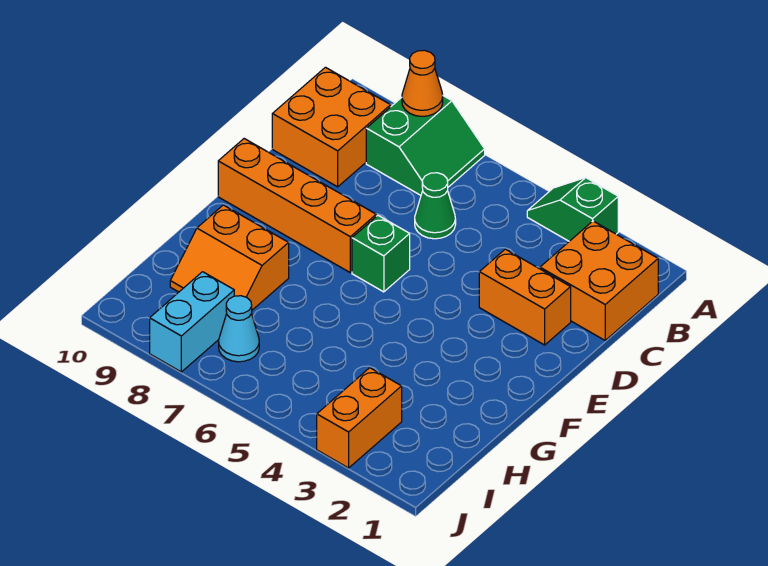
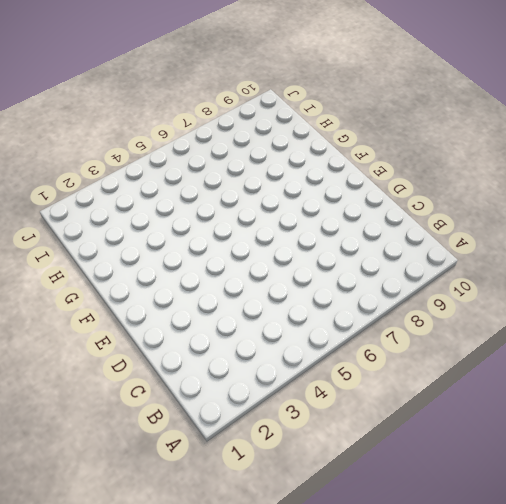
none -> green 1x2 slope [527,178,618,241]
none -> green 2x2 slope [366,96,485,195]
none -> orange 2x2 brick [540,221,658,340]

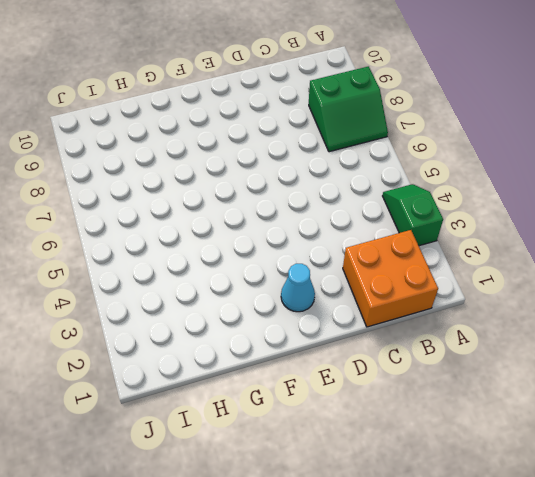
cyan 1x1 cone [281,264,315,312] -> cyan 1x1 cone moved to [219,296,259,362]
none -> orange 2x2 brick [272,67,391,187]
none -> green 1x1 cone [415,173,456,239]
none -> orange 1x2 brick [479,249,571,345]

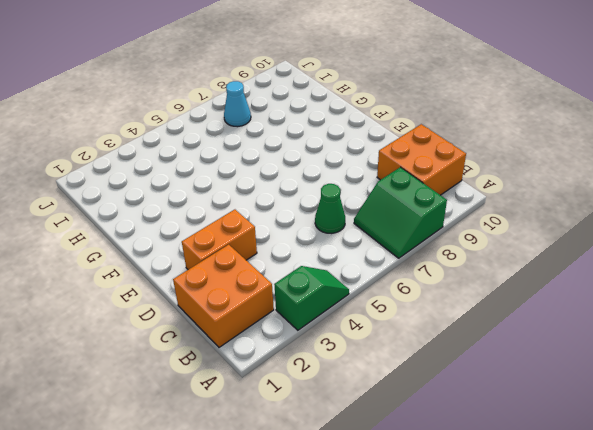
none -> green 1x1 brick [352,215,410,292]
none -> orange 1x4 brick [218,139,376,273]
none -> orange 2x2 slope [170,205,289,310]

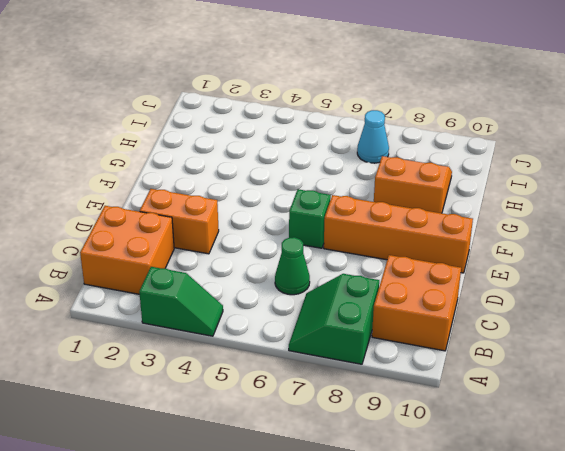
none -> orange 1x2 brick [317,368,402,468]
none -> cyan 1x2 brick [150,272,234,372]
none -> orange 1x1 cone [402,50,443,116]

